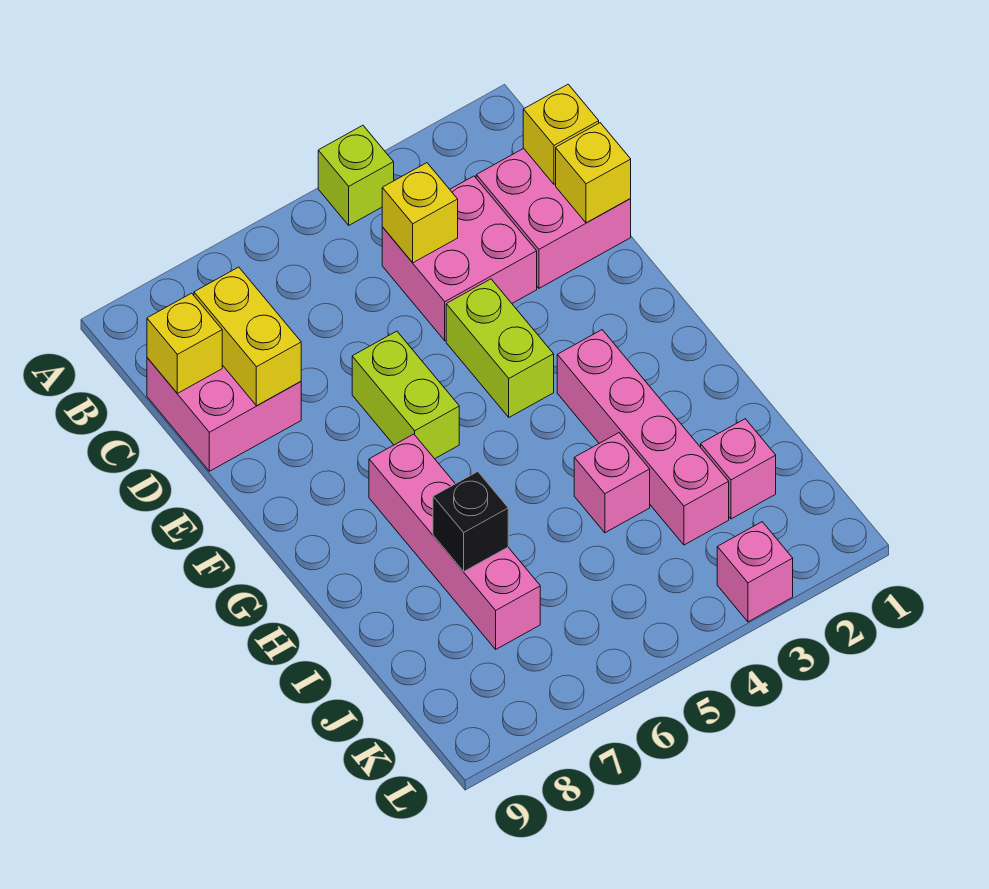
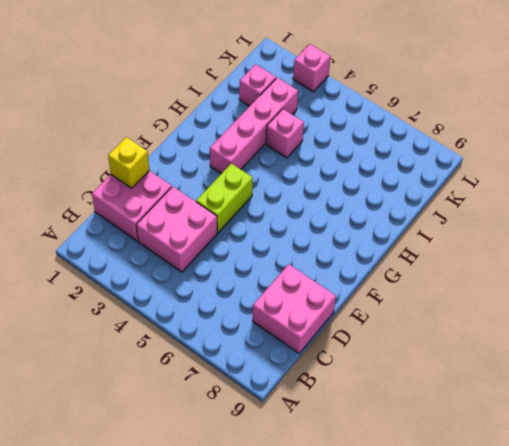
none -> lime 1x1 brick [318,125,394,225]
none -> lime 1x2 brick [352,331,459,459]
none -> pink 1x4 brick [369,434,540,649]

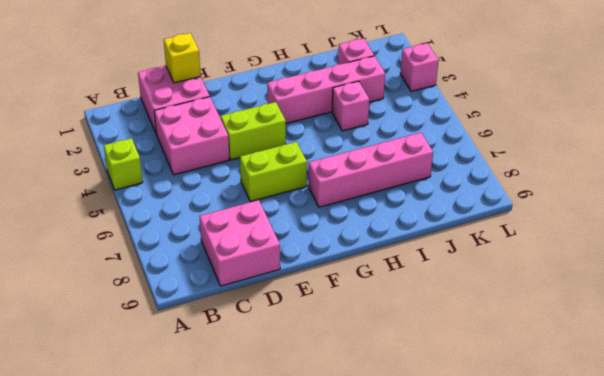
none -> yellow 1x1 brick [523,84,599,184]
none -> yellow 1x1 brick [382,163,458,263]
none -> yellow 1x2 brick [194,267,301,406]

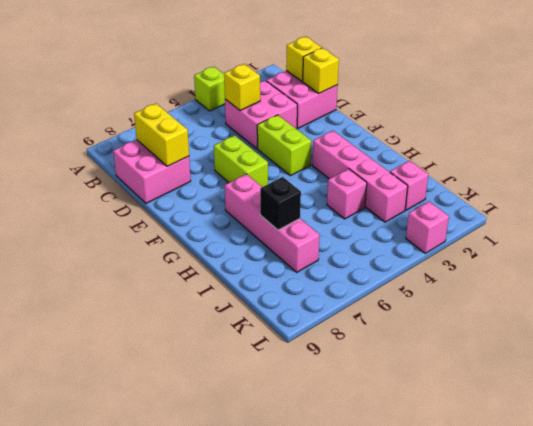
none -> yellow 1x1 brick [147,293,222,393]

